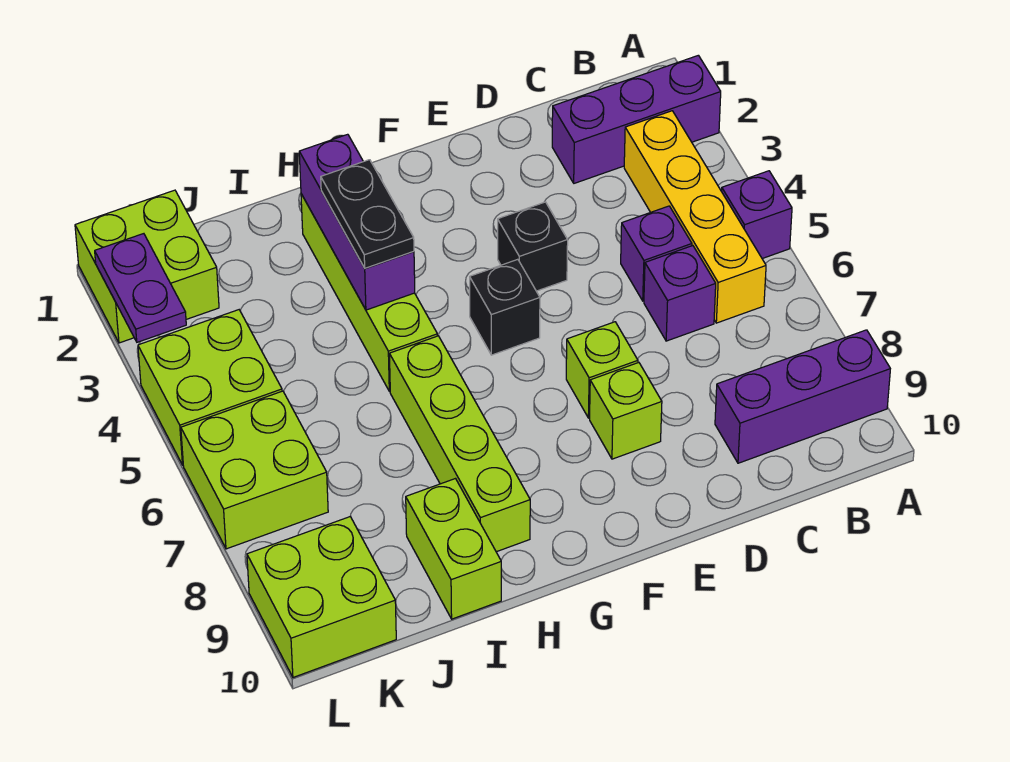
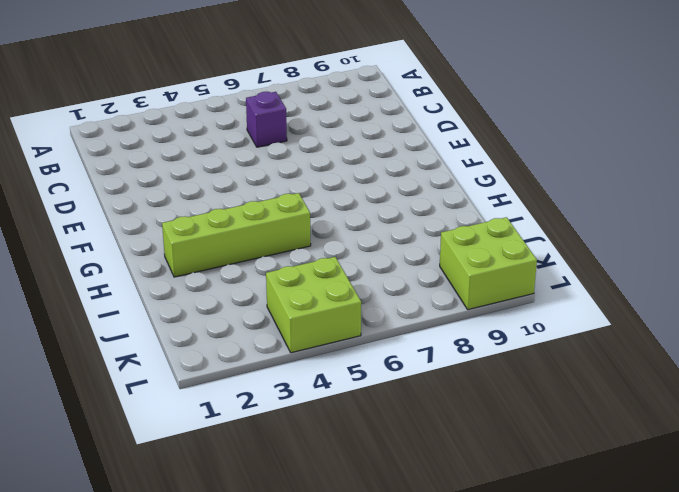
none -> purple 1x3 brick [552,55,721,183]
none -> purple 1x1 brick [722,171,792,259]
none -> purple 1x3 brick [715,330,890,463]

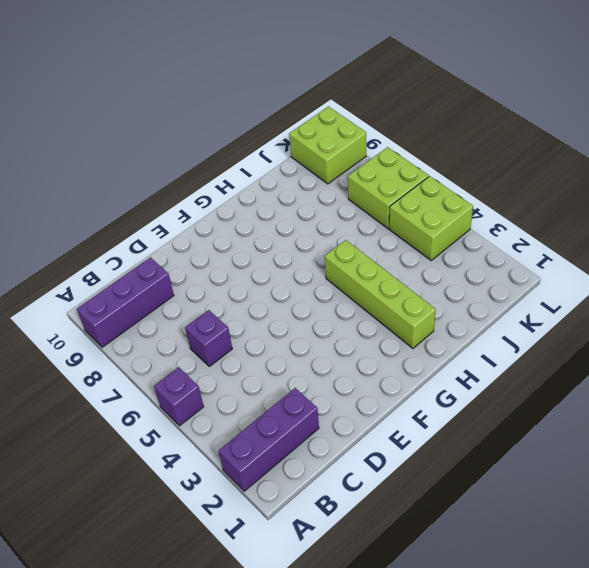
none -> yellow 1x4 brick [624,111,766,323]
none -> purple 1x1 brick [621,206,692,301]
none -> black 1x1 brick [498,202,568,291]

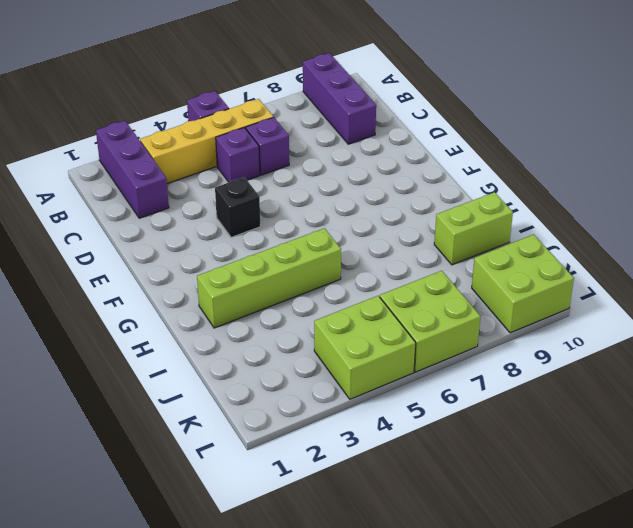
none -> lime 1x1 brick [566,322,638,418]
none -> lime 1x1 brick [590,363,662,459]
none -> black 1x1 brick [470,259,540,355]

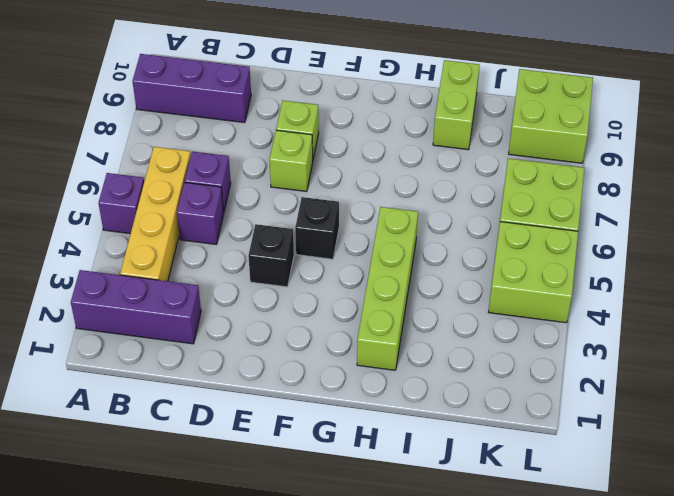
none -> lime 1x4 brick [389,336,530,552]
none -> lime 2x2 brick [75,190,219,343]
none -> purple 1x3 brick [299,134,415,310]

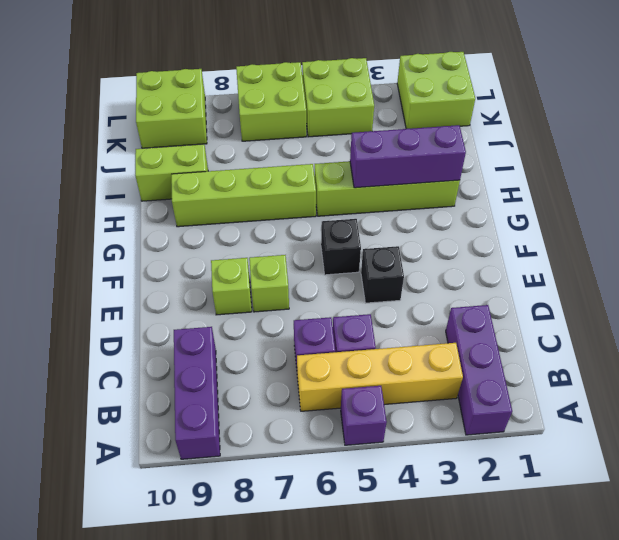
none -> purple 1x2 plate [95,234,186,342]
none -> black 1x2 plate [321,160,414,268]

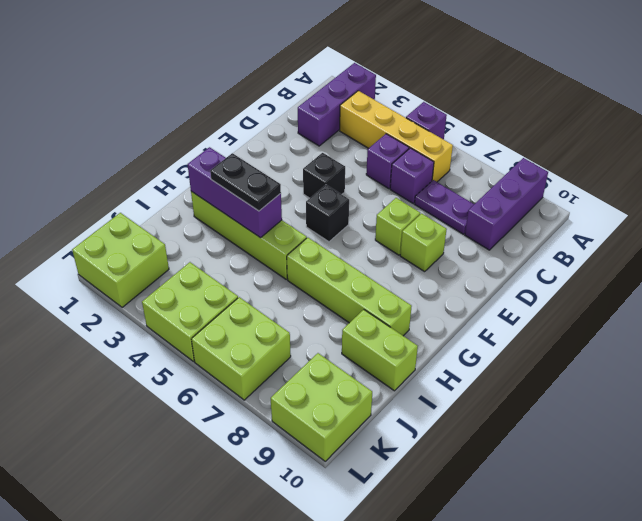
purple 1x2 plate [415,180,474,234] -> purple 1x2 plate moved to [95,234,186,342]

